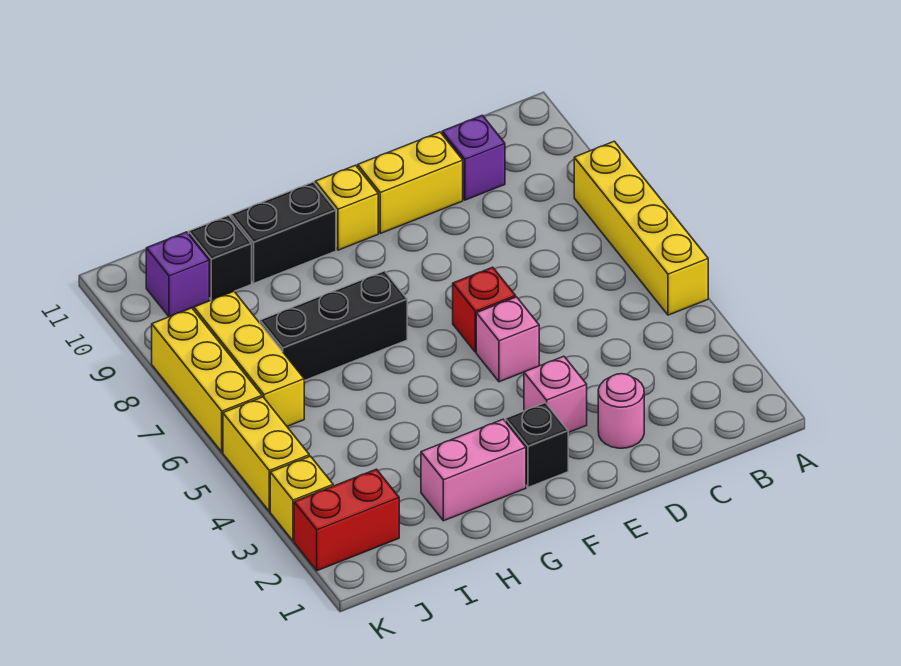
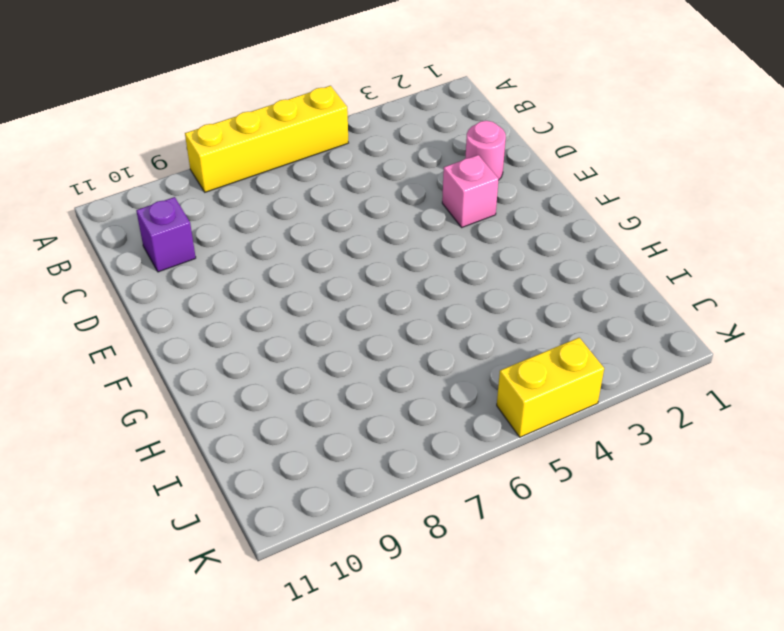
none -> yellow 1x2 brick [358,132,463,233]
none -> pink 1x1 brick [476,297,539,382]
none -> red 1x1 brick [453,267,516,352]

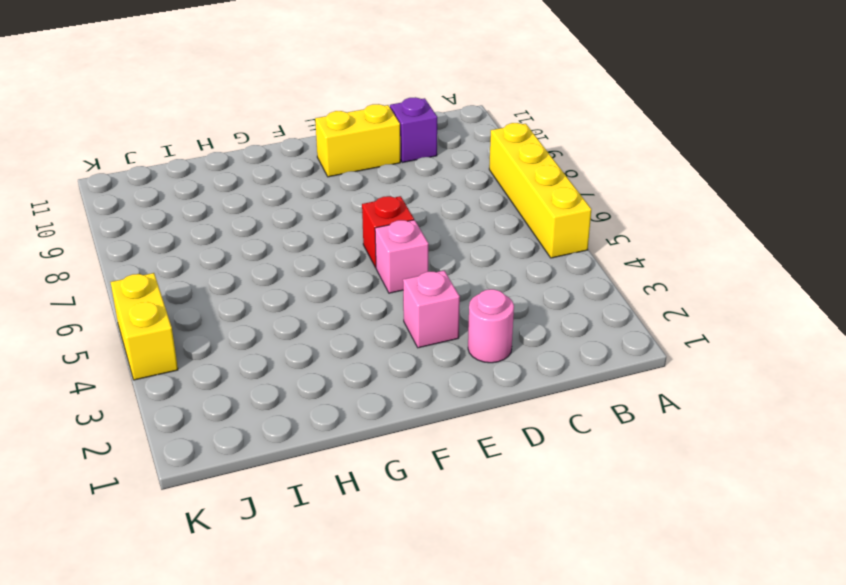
none -> black 1x1 brick [505,403,568,487]
none -> yellow 1x1 brick [315,165,378,250]
none -> pink 1x2 brick [421,419,526,521]

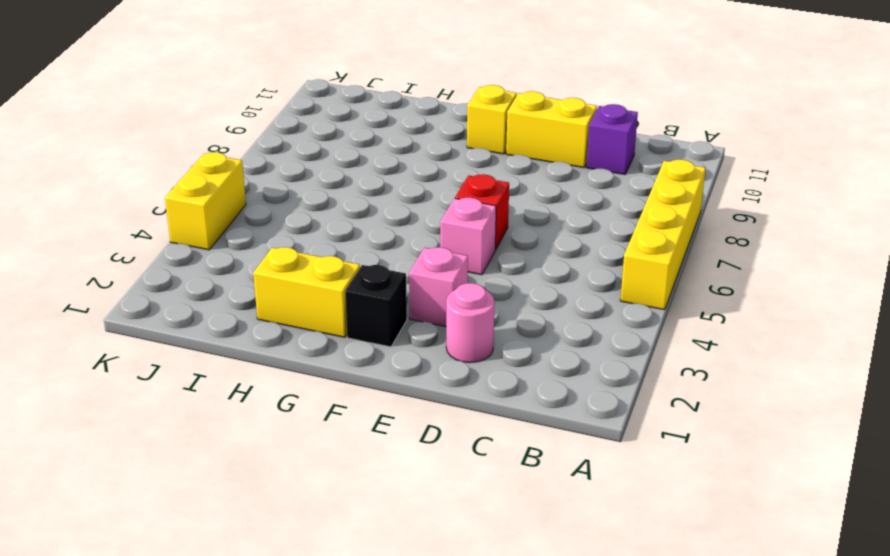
yellow 1x2 brick [253,247,360,337] -> pink 1x2 brick [421,419,526,521]
none -> black 1x3 brick [260,271,407,381]
none -> black 1x2 brick [231,182,336,283]
none -> black 1x1 brick [189,215,252,300]

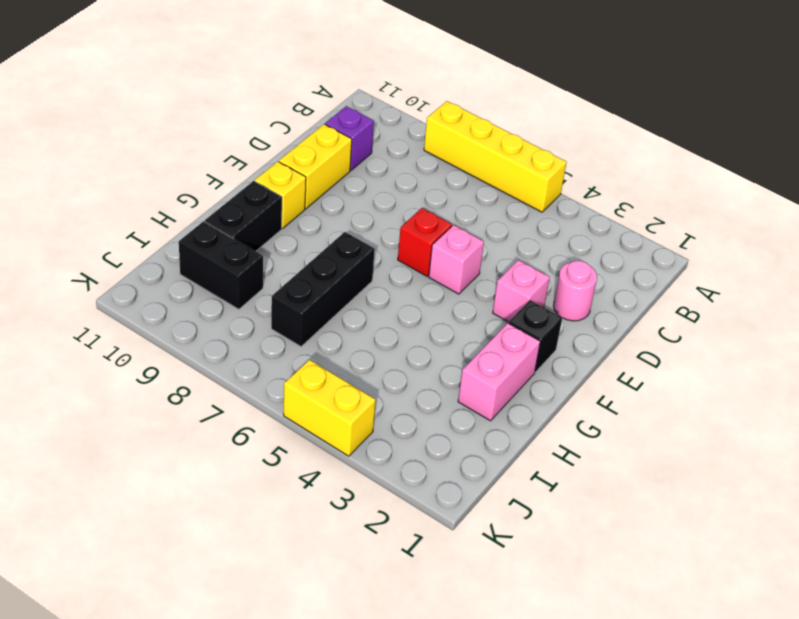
black 1x2 brick [179,221,263,309] -> black 1x1 brick [189,215,252,300]
none -> red 1x2 brick [294,469,399,571]
none -> yellow 1x3 brick [194,291,304,426]
none -> purple 1x1 brick [146,232,209,317]

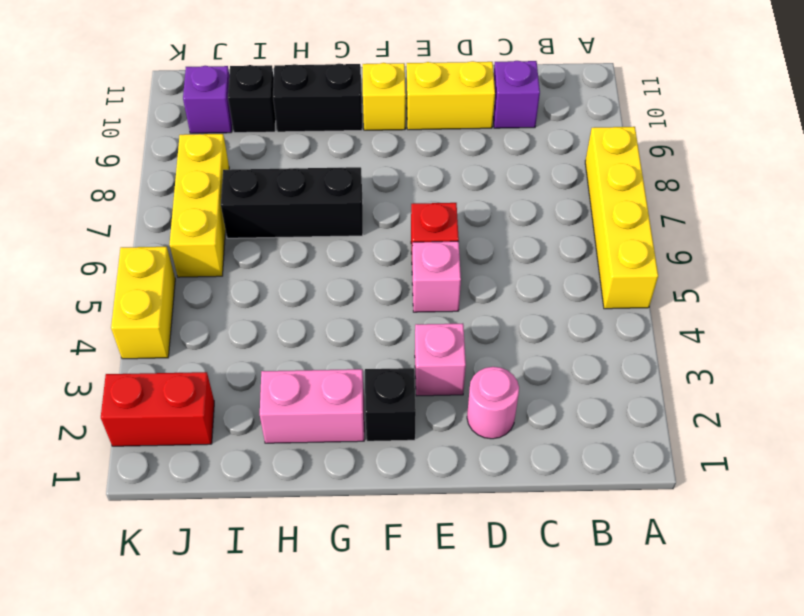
none -> yellow 1x1 brick [270,456,333,541]
none -> yellow 1x3 brick [152,308,262,452]

